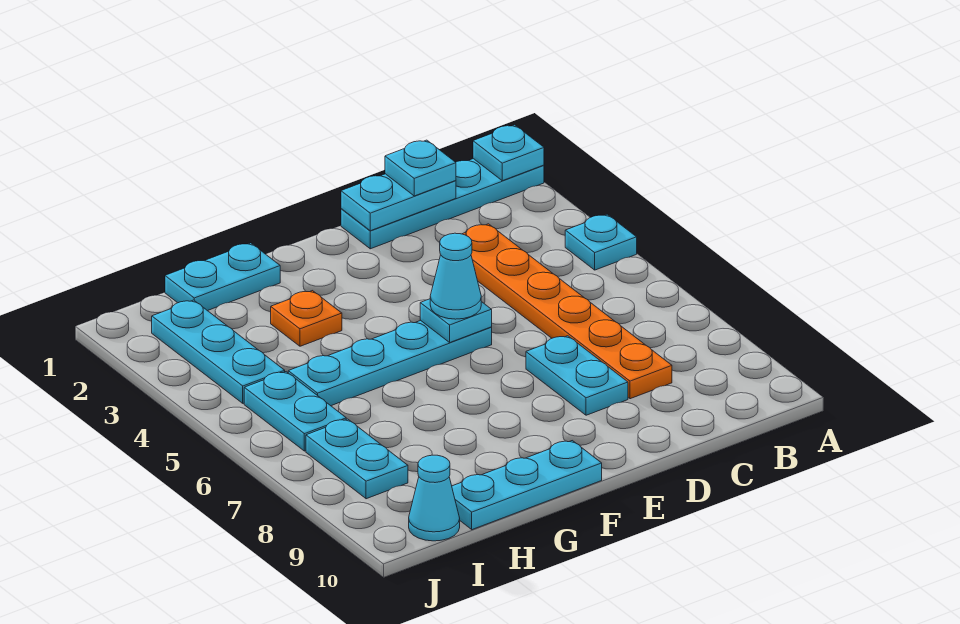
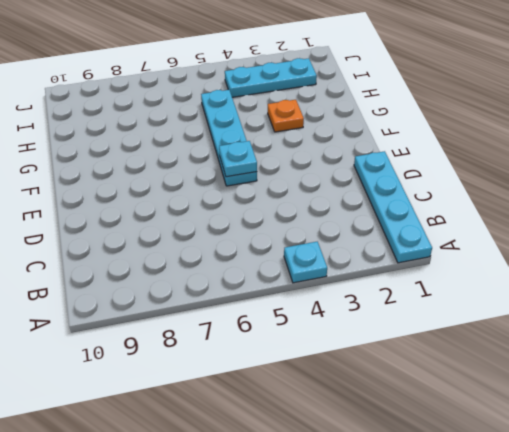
none -> orange 1x6 plate [463,224,672,399]
none -> cyan 1x2 plate [526,336,628,415]
none -> cyan 1x3 plate [452,441,602,530]

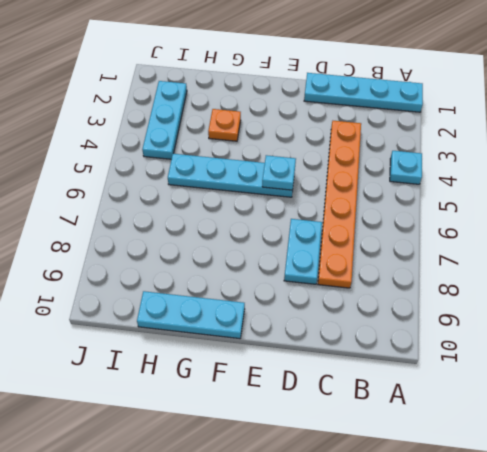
none -> cyan 1x2 plate [165,243,280,311]
none -> cyan 1x2 plate [244,372,346,451]
none -> cyan 1x2 plate [306,419,408,499]

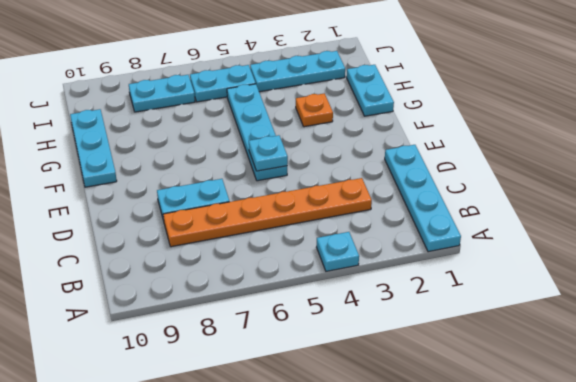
none -> cyan 1x1 cone [409,455,460,541]
none -> cyan 1x1 plate [473,125,544,181]
none -> cyan 1x2 plate [341,174,456,231]

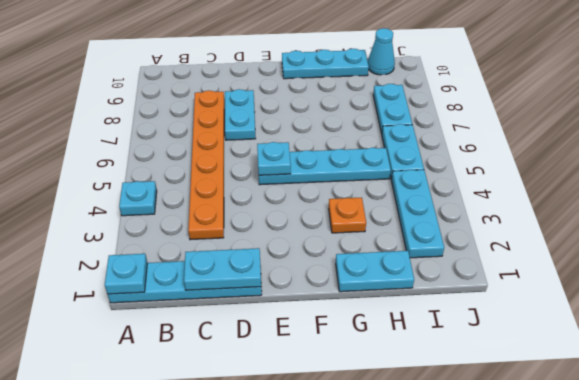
none -> cyan 1x1 plate [385,140,456,196]
none -> cyan 1x1 cone [430,233,481,319]

